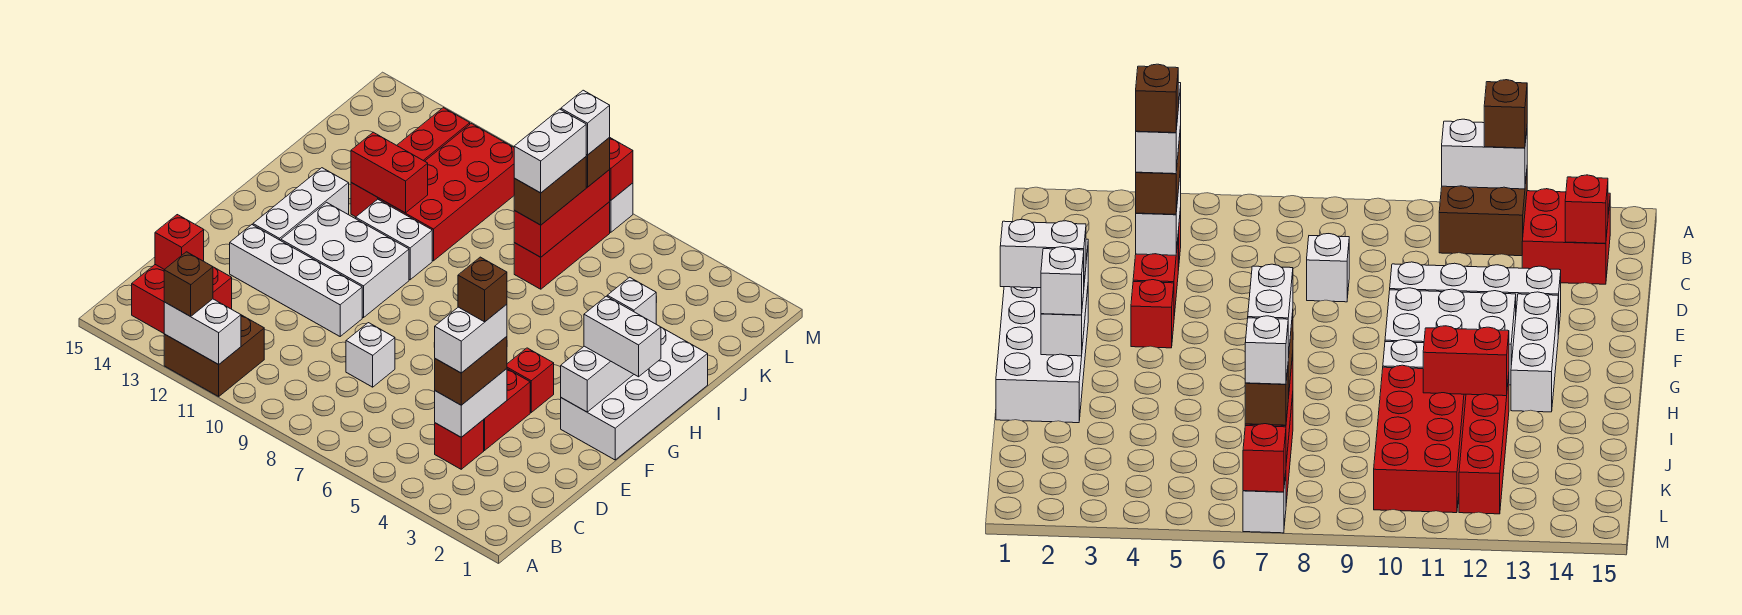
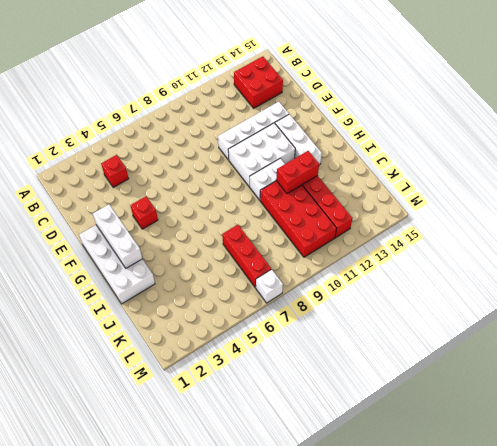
none -> brown 2x2 brick [164,315,264,396]
none -> red 1x2 brick [483,369,530,450]
none -> white 1x1 brick [346,323,395,387]
none -> white 1x2 brick [164,299,241,364]

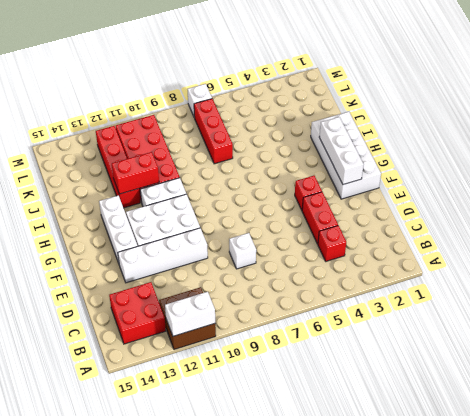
none -> white 1x2 brick [435,369,507,437]
none -> red 1x1 brick [155,215,204,269]
none -> red 1x3 brick [514,170,610,257]
none -> red 1x1 brick [609,138,633,200]

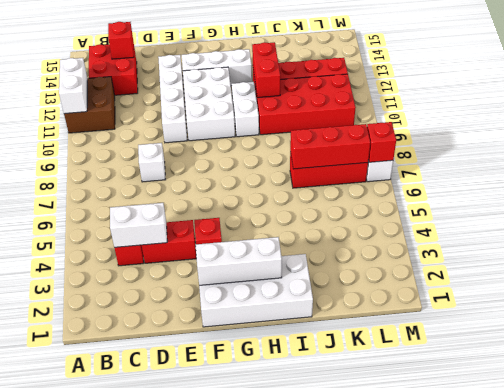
none -> brown 1x1 brick [164,252,213,316]
none -> brown 1x2 brick [435,336,507,405]
none -> white 1x2 brick [584,296,661,377]
none -> white 1x1 brick [607,277,656,324]

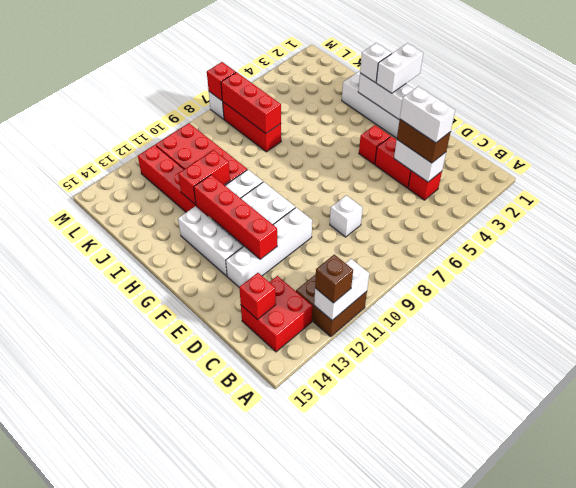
red 1x4 brick [194,175,277,259] -> none
none -> brown 1x2 brick [514,157,586,225]
none -> brown 1x1 brick [586,138,610,187]
none -> white 1x2 brick [514,109,586,193]
none -> white 1x1 brick [561,90,610,155]

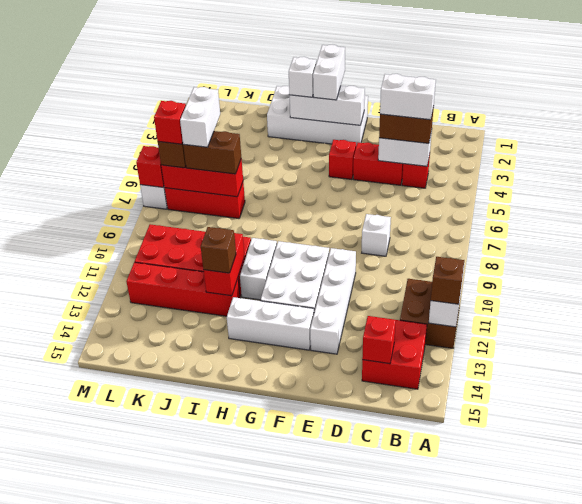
brown 1x1 brick [201,227,236,273] -> brown 1x1 brick moved to [458,257,507,322]
white 1x2 brick [180,87,220,147] -> white 1x2 brick turned to [514,109,586,193]
red 1x1 brick [154,101,186,144] -> white 1x1 brick [561,90,610,155]

